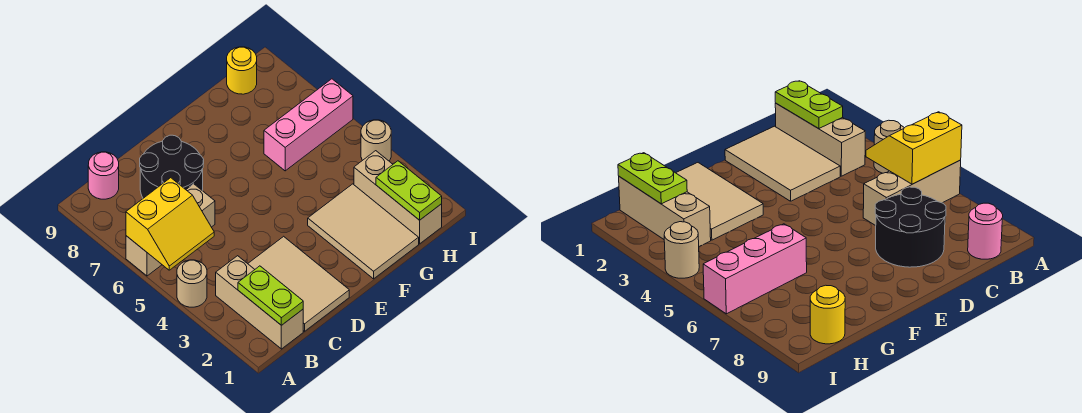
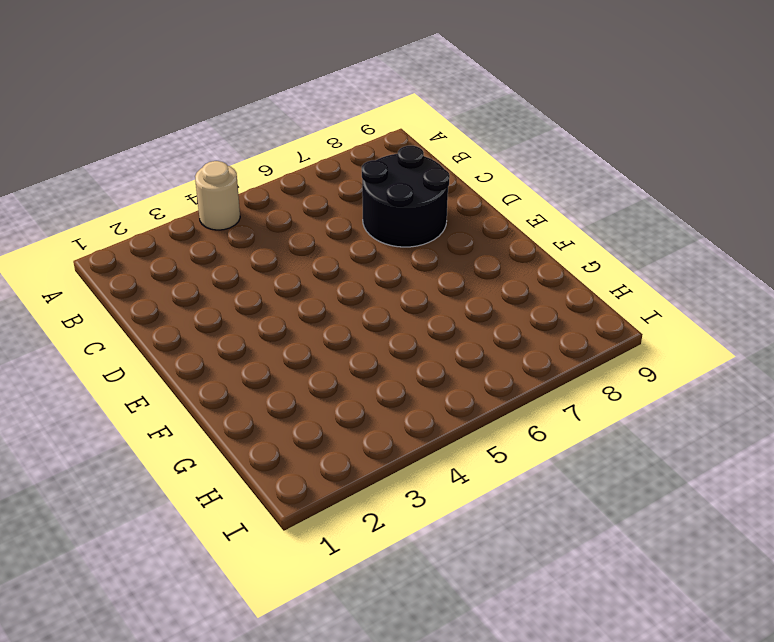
none -> tan 1x3 brick [126,184,215,276]
none -> tan 1x3 brick [216,256,303,349]
none -> pink 1x1 round brick [88,152,119,199]

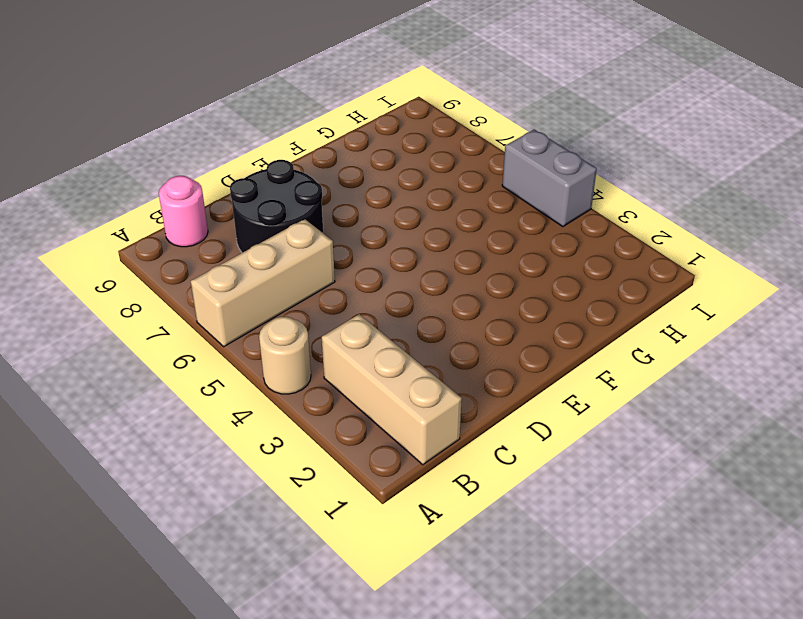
grey 1x2 brick [502,129,597,227] -> tan 1x1 round brick [361,120,391,161]
none -> tan 2x3 tile [248,236,349,331]
none -> tan 2x3 tile [308,184,419,279]
none -> pink 1x3 brick [264,79,353,171]

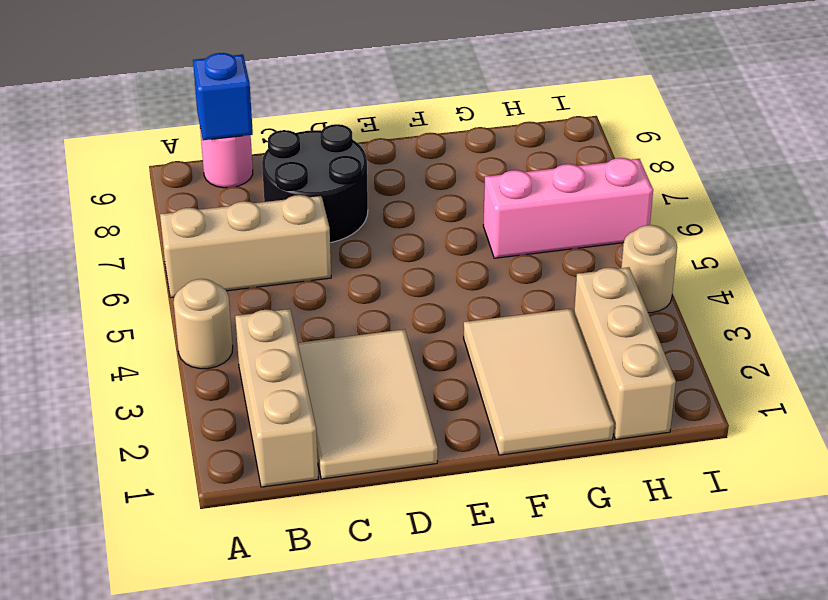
blue 1x1 brick [193,53,253,140] -> none
none -> yellow 1x1 round brick [227,47,257,94]
none -> yellow 2x2 slope [126,178,214,270]
none -> lime 1x2 plate [238,266,303,325]

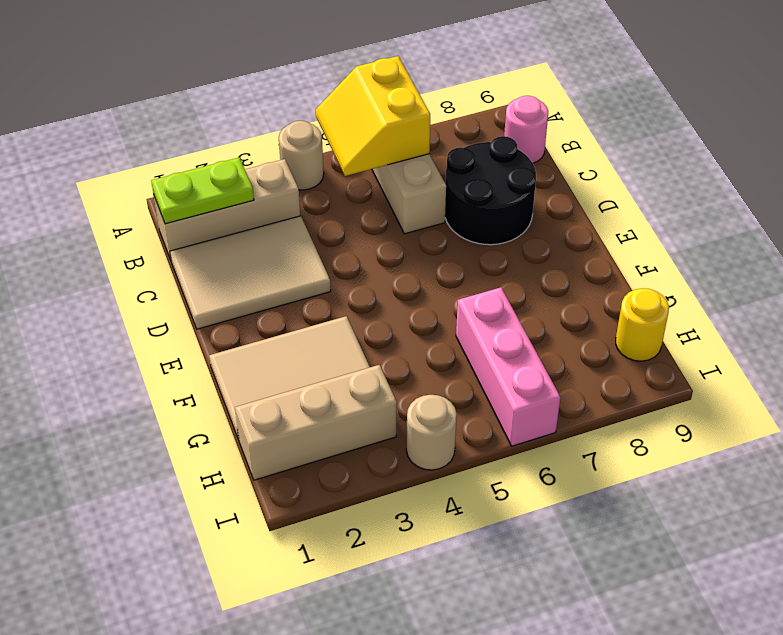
none -> lime 1x2 plate [376,161,442,220]

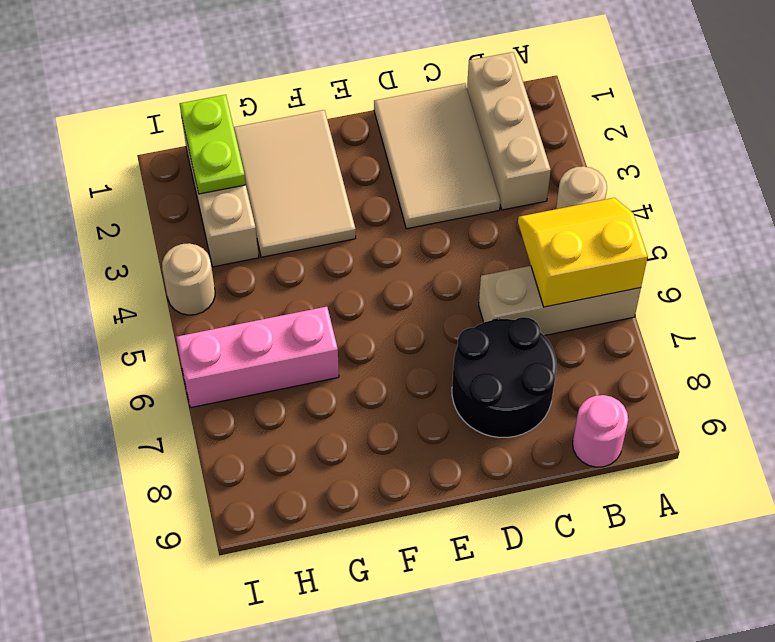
none -> yellow 1x1 round brick [227,47,257,94]
none -> lime 1x2 plate [238,266,303,325]

